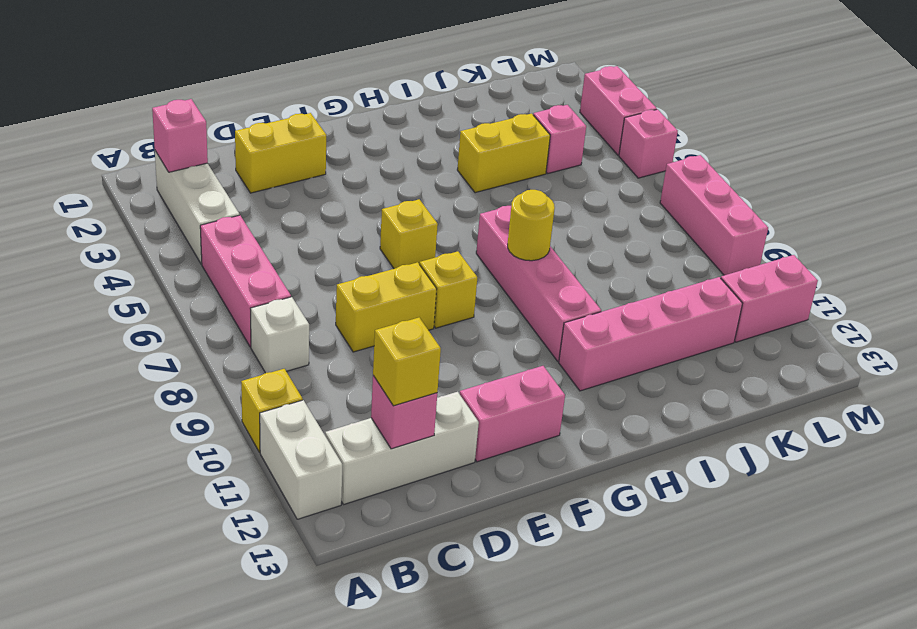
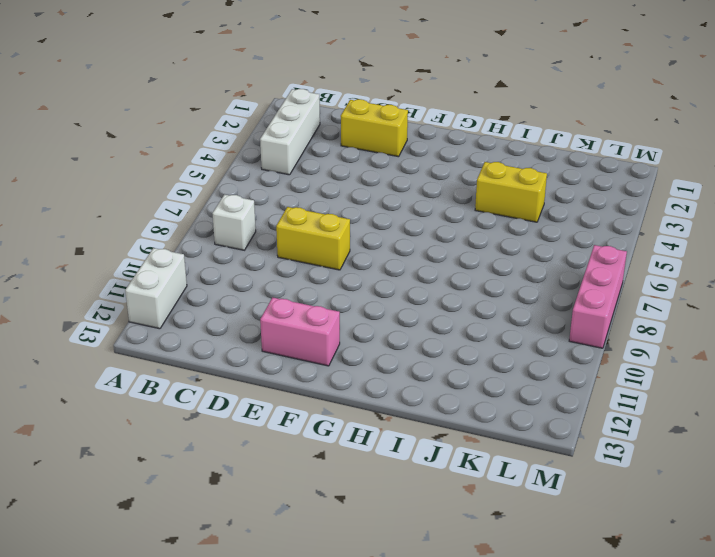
none -> yellow 1x1 brick [241,369,303,452]
none -> pink 1x3 brick [200,215,291,347]
none -> white 1x3 brick [325,392,479,505]

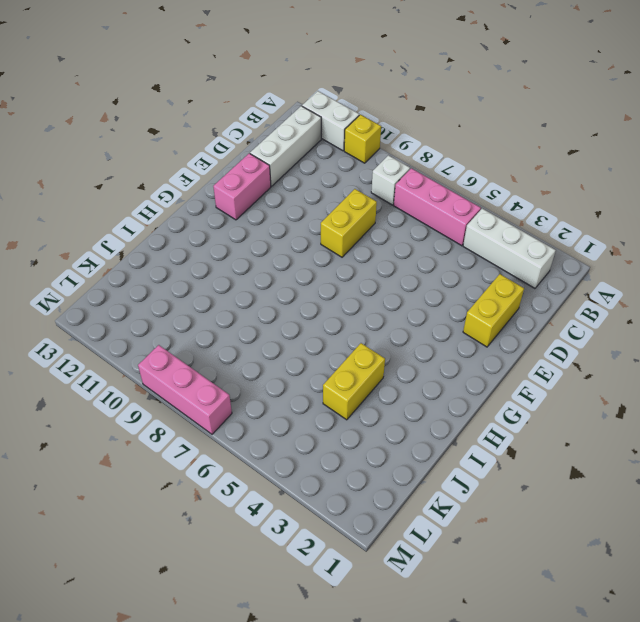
none -> yellow 1x1 brick [380,199,438,269]
none -> yellow 1x1 brick [420,251,477,328]
none -> pink 1x4 brick [476,206,601,361]

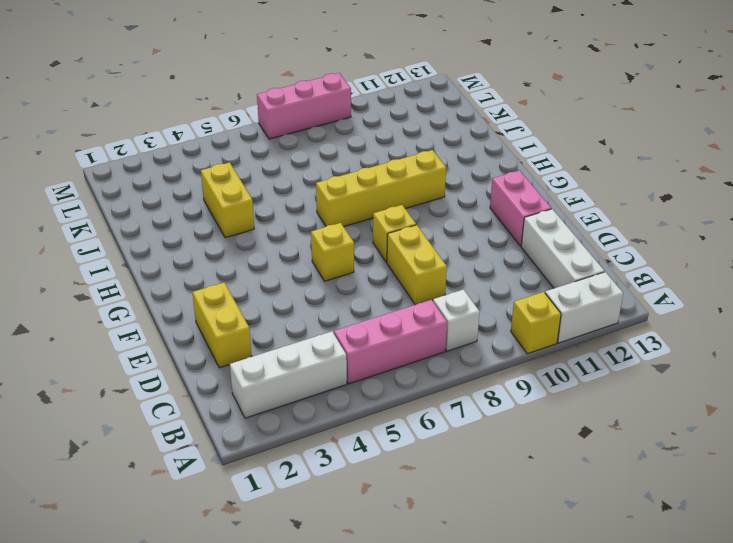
yellow 1x4 brick [316,150,446,227] -> pink 1x4 brick [476,206,601,361]
none -> pink 1x4 brick [559,277,742,391]
none -> pink 1x1 brick [533,105,586,173]
none -> pink 1x2 brick [721,255,818,342]

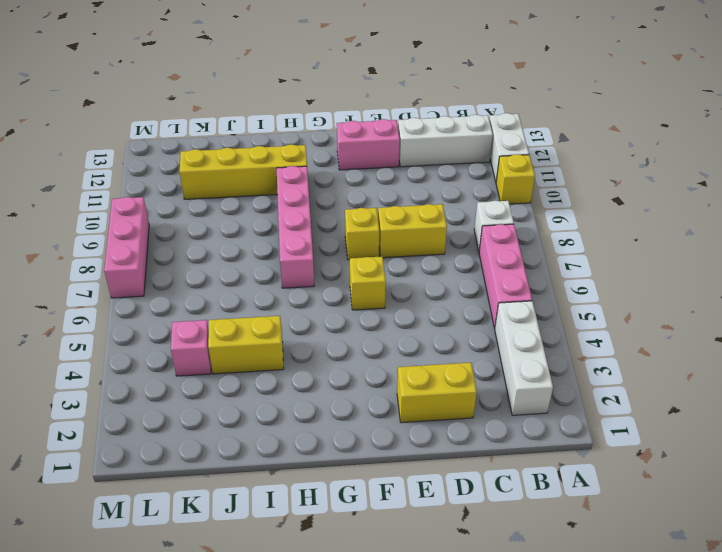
yellow 1x4 brick [180,144,307,199] -> pink 1x4 brick [559,277,742,391]
none -> pink 1x2 brick [721,255,818,342]
none -> pink 1x2 brick [580,66,657,155]
none -> pink 1x1 brick [619,109,678,178]

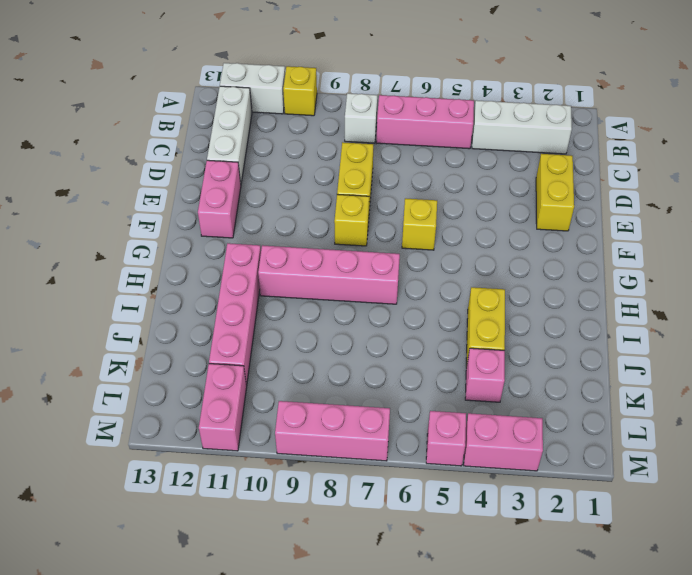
none -> pink 1x1 brick [152,99,208,172]
none -> pink 1x1 brick [371,376,437,449]
none -> yellow 1x1 round brick [508,190,555,261]

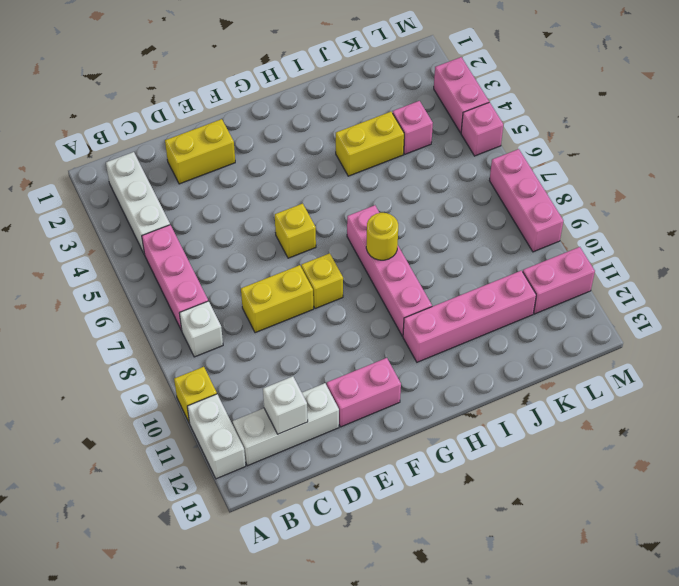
white 1x1 brick [263,376,308,434] -> pink 1x1 brick [371,376,437,449]
none -> pink 1x1 brick [152,99,208,172]
none -> yellow 1x1 brick [373,318,441,406]

